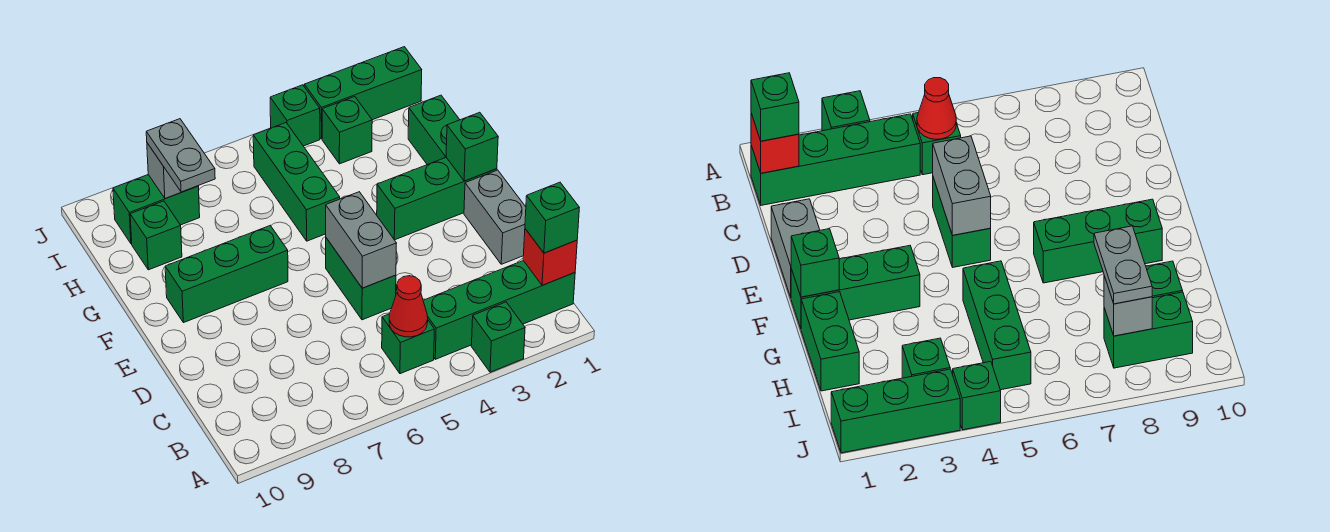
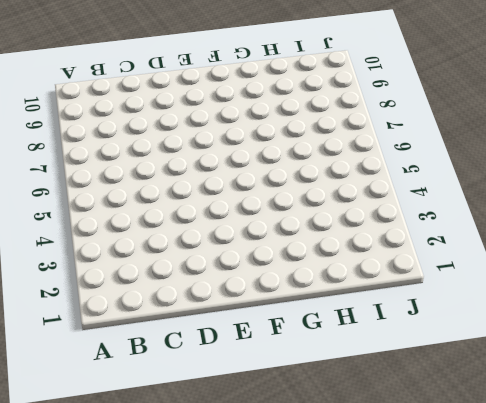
none -> green 1x1 brick [471,302,525,372]
none -> green 1x4 brick [423,261,575,359]
none -> green 1x1 brick [382,314,434,374]

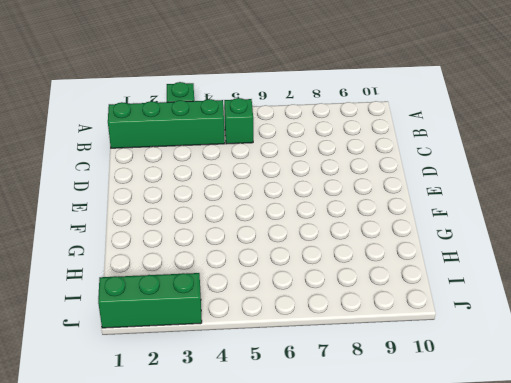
none -> grey 1x2 brick [464,170,526,264]
none -> green 1x2 brick [326,238,396,320]
none -> green 1x3 brick [377,157,497,240]

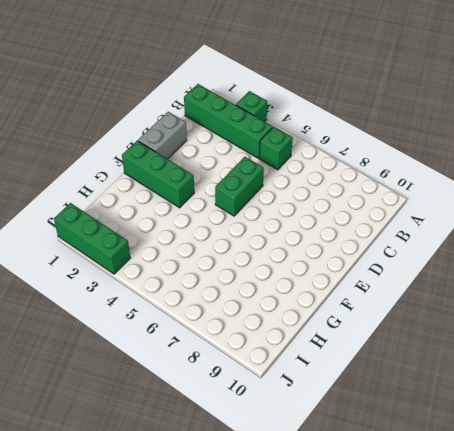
none -> green 1x3 brick [165,225,288,323]
none -> green 1x2 brick [408,95,460,165]
none -> green 1x3 brick [253,123,340,241]

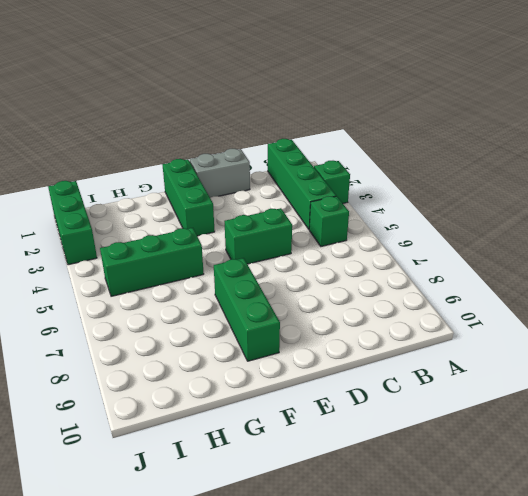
none -> green 1x2 brick [408,95,460,165]
none -> green 1x1 brick [130,201,182,270]
none -> green 1x1 brick [322,97,372,164]

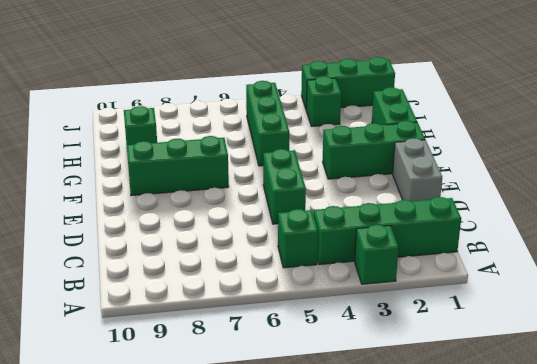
none -> green 1x2 brick [113,175,200,244]
none -> green 1x1 brick [270,85,320,146]
none -> red 1x1 brick [523,229,577,285]

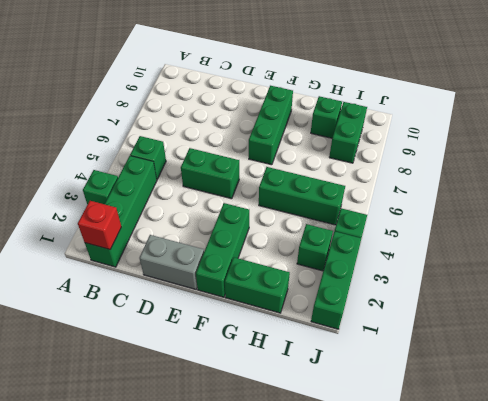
none -> red 1x1 cone [389,276,428,337]
none -> grey 1x2 brick [326,192,397,288]
none -> green 1x1 brick [446,112,498,181]

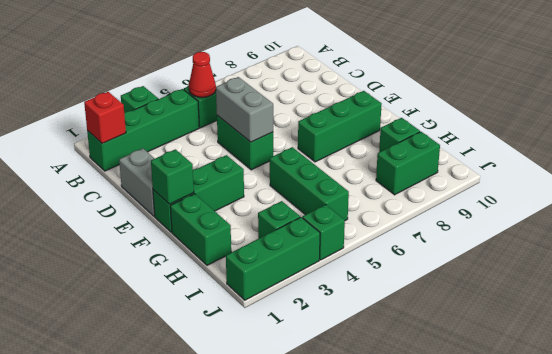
none -> grey 1x1 brick [147,143,197,199]
none -> green 1x1 brick [525,182,579,253]
none -> grey 1x2 plate [146,119,215,192]

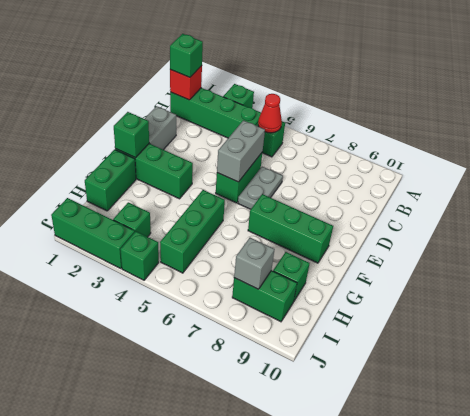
grey 1x2 plate [238,167,283,209] -> grey 1x2 plate moved to [146,119,215,192]

